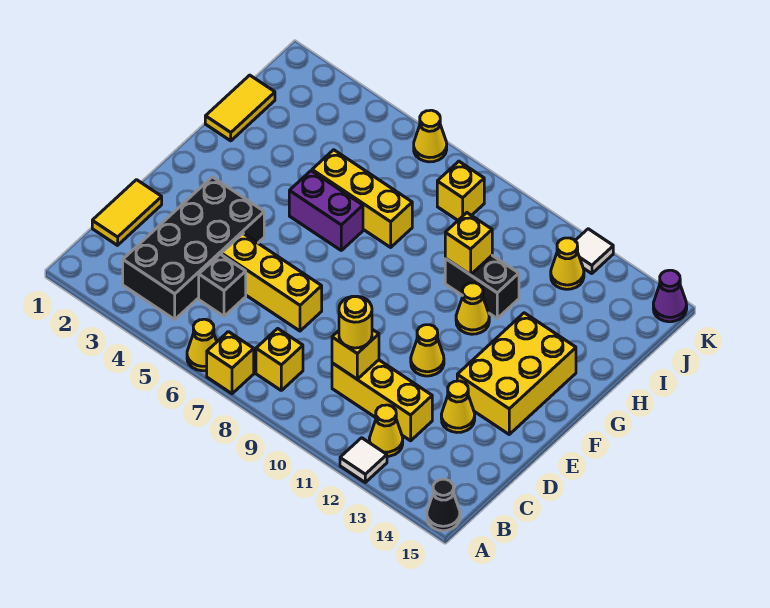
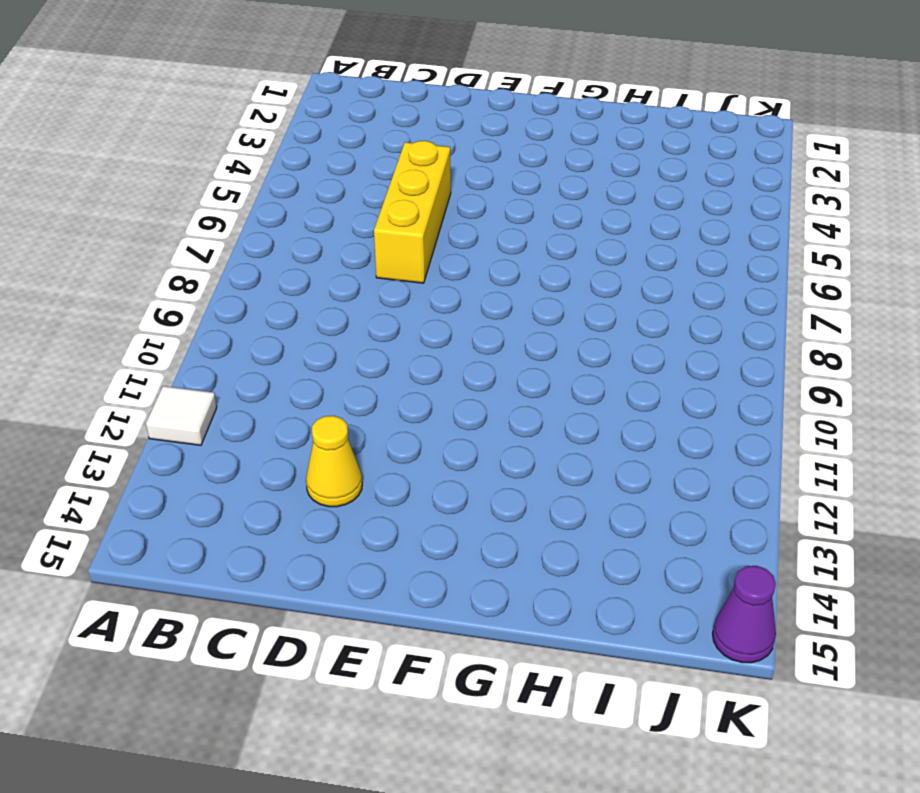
none -> yellow 1x1 cone [187,319,217,371]
none -> yellow 1x1 brick [207,332,254,394]
none -> black 1x1 cone [427,479,460,531]

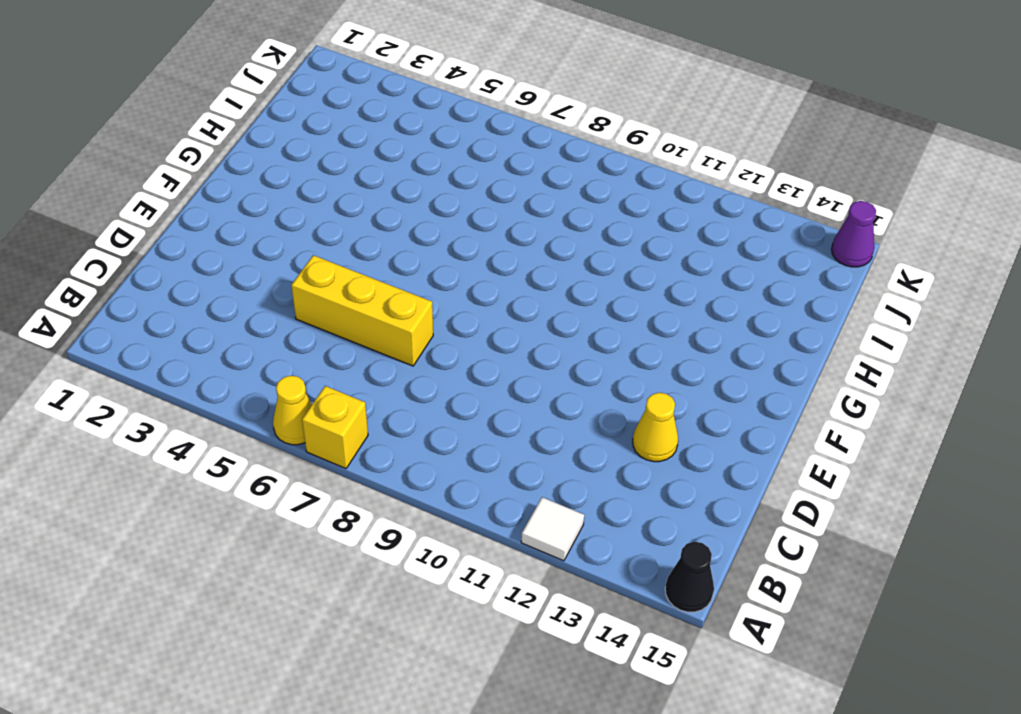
none -> black 2x4 brick [123,177,264,319]
none -> yellow 1x1 brick [256,328,303,390]
none -> yellow 1x1 cone [369,405,403,456]

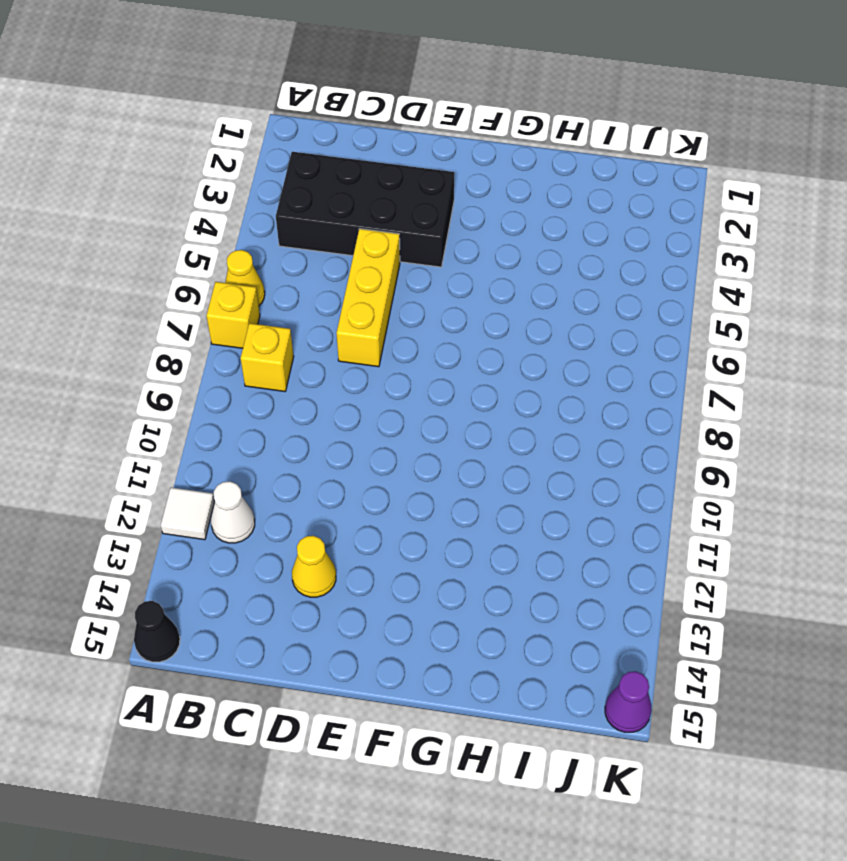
white 1x1 cone [211,481,255,543] -> yellow 1x1 cone [369,405,403,456]
none -> yellow 1x2 tile [92,180,162,245]
none -> black 1x1 brick [199,254,246,316]
none -> yellow 1x3 brick [332,360,432,441]

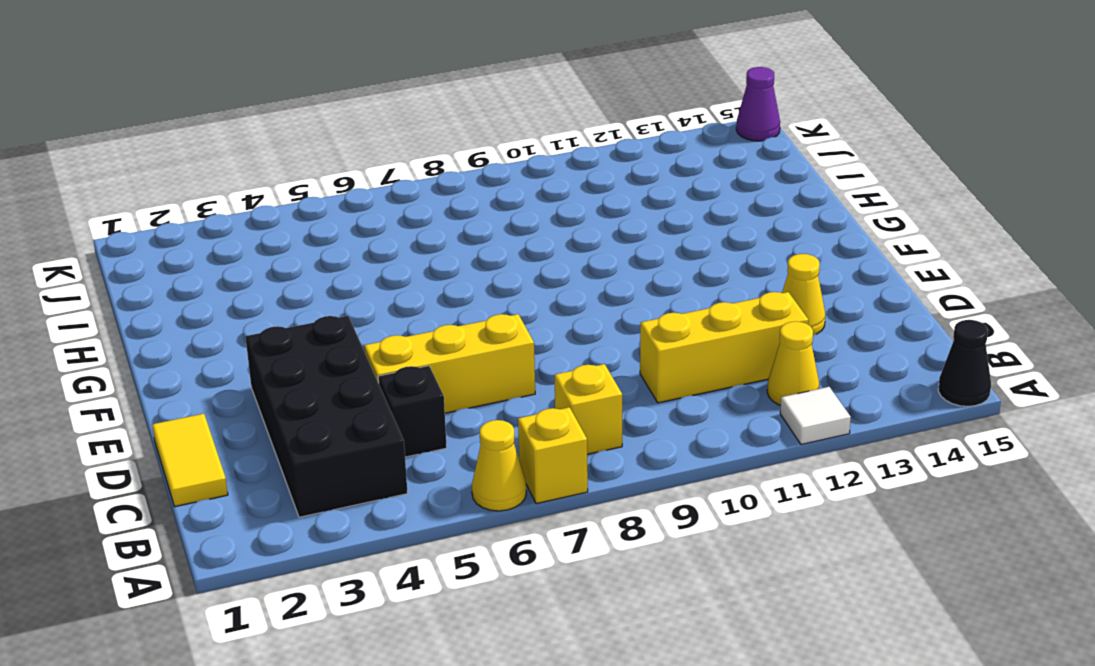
none -> yellow 1x1 cone [411,325,444,376]
none -> yellow 2x3 brick [457,313,576,434]
none -> purple 1x2 brick [289,171,363,250]

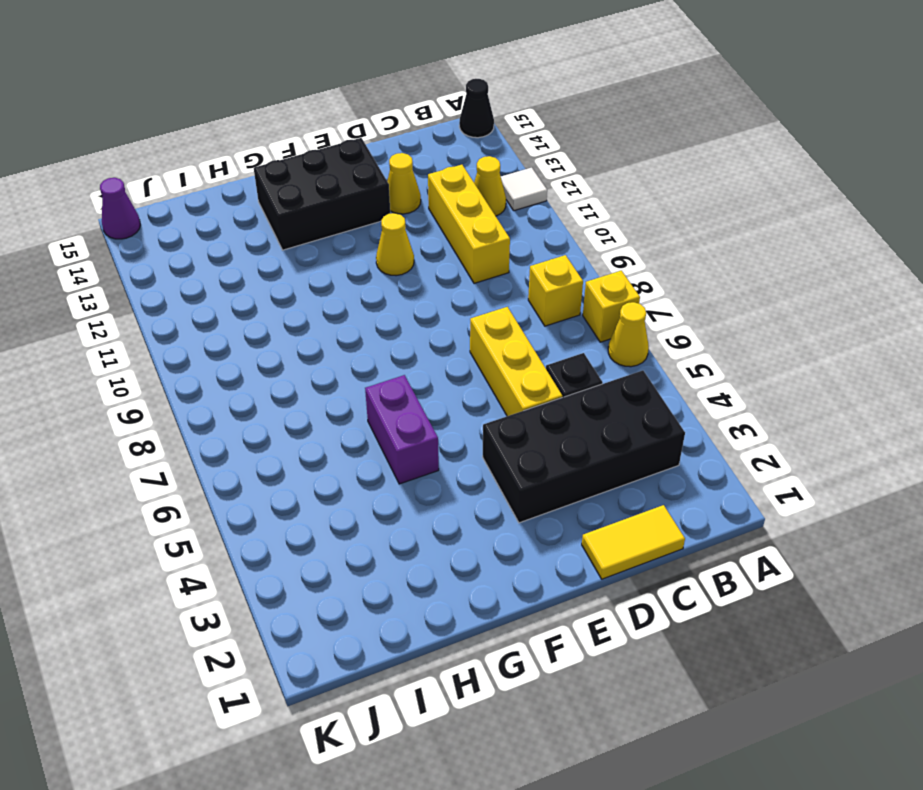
black 2x3 brick [254,138,390,250] -> yellow 2x3 brick [457,313,576,434]
none -> yellow 1x1 cone [456,283,489,334]
none -> yellow 1x2 tile [205,75,275,141]
none -> yellow 1x3 brick [312,150,412,247]

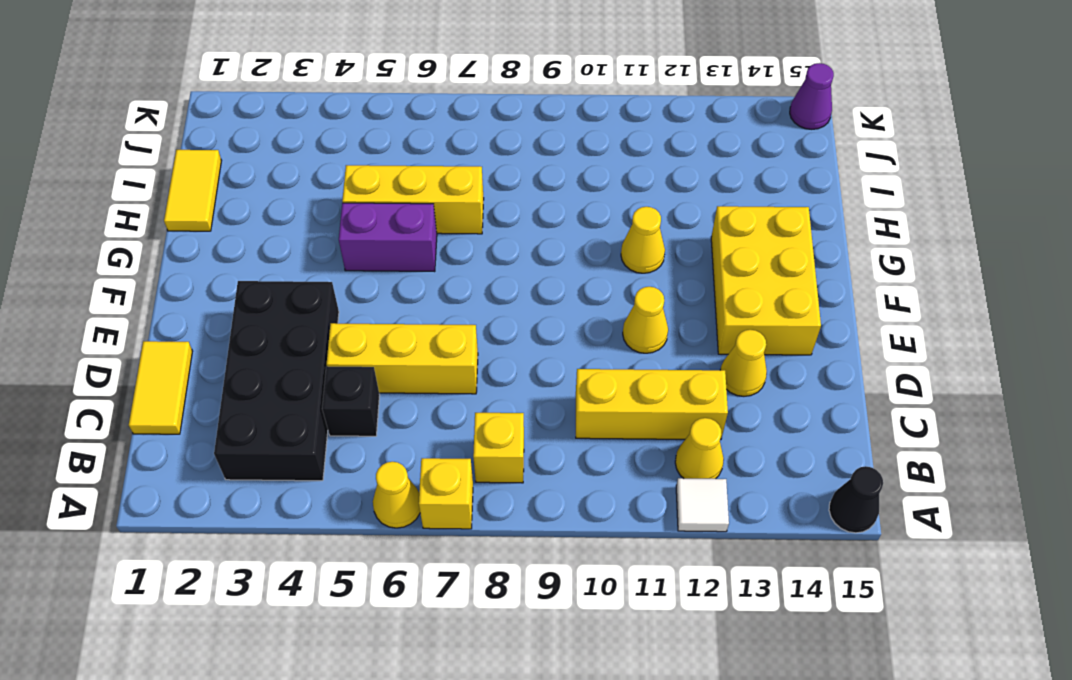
none -> black 1x2 brick [445,256,519,318]
none -> yellow 1x1 brick [437,161,484,220]
none -> yellow 1x1 cone [551,238,584,289]

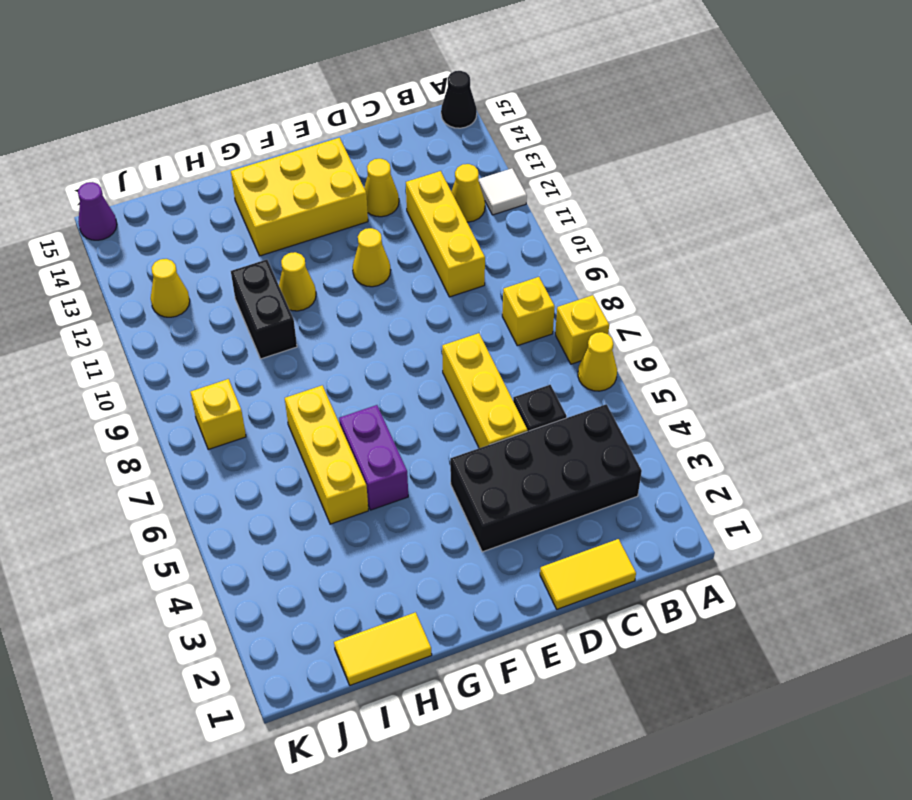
none -> yellow 1x1 cone [414,110,447,162]
none -> white 1x1 tile [575,229,613,274]
none -> yellow 1x1 brick [332,329,379,379]

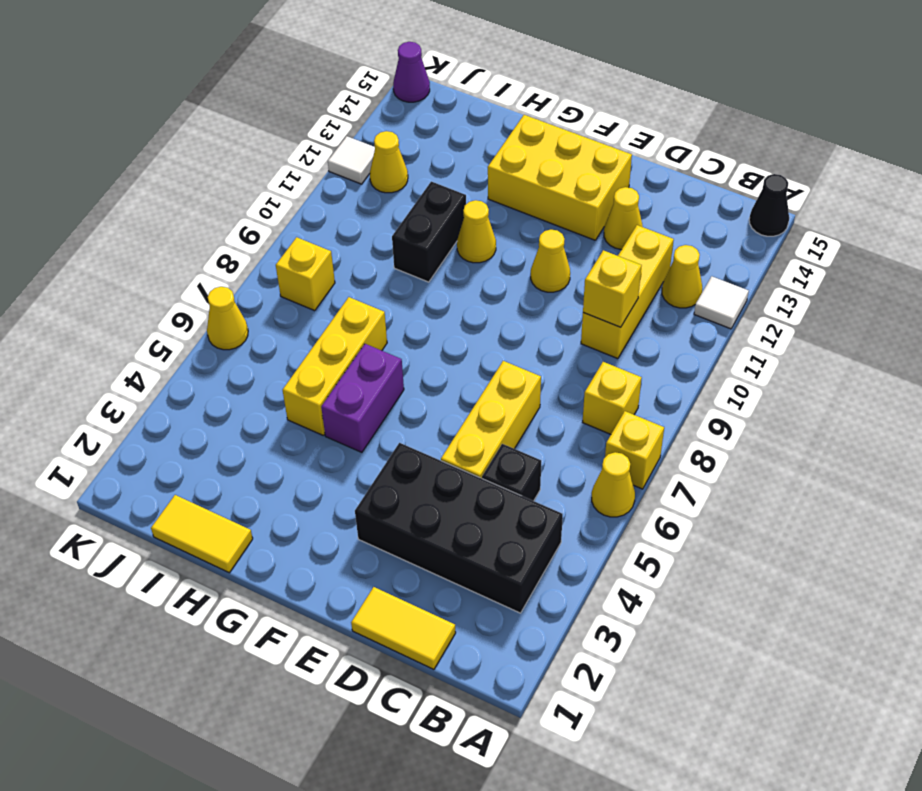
none -> yellow 1x1 brick [445,213,492,275]
none -> yellow 1x1 round brick [339,296,372,348]

